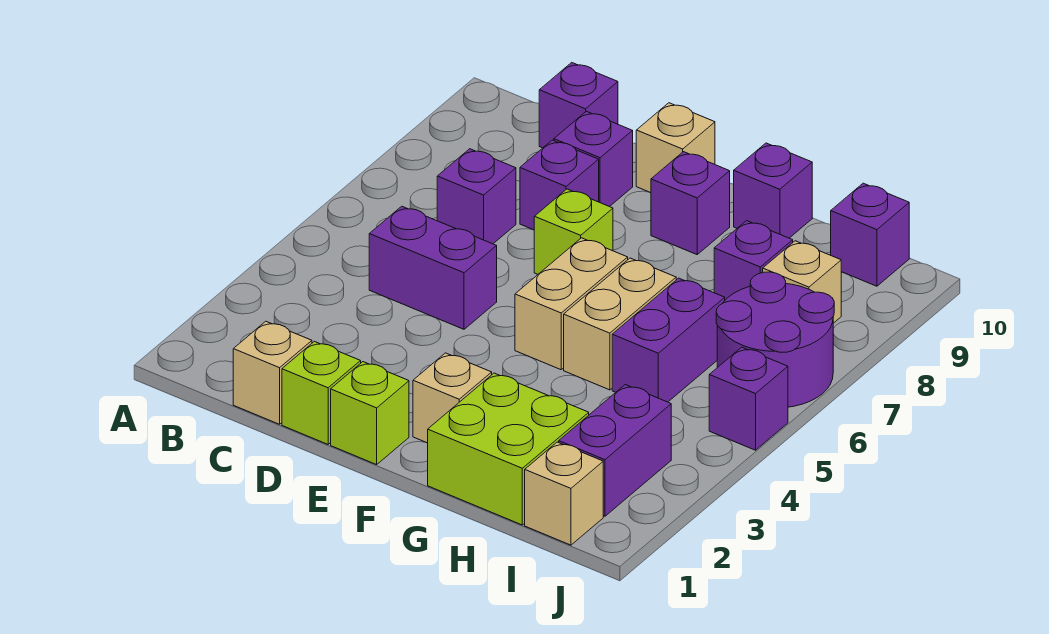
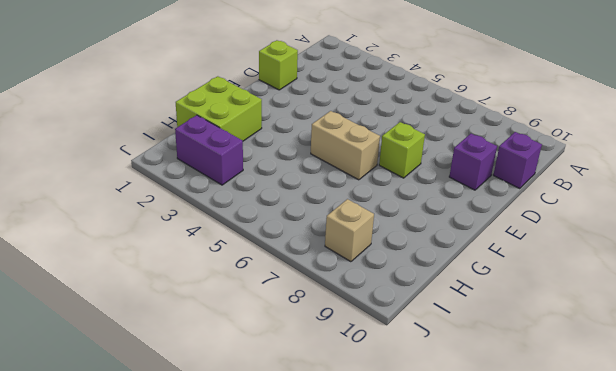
none -> tan 1x1 brick [233,321,312,424]
none -> purple 1x2 brick [369,206,497,329]
none -> purple 1x1 brick [437,149,516,244]

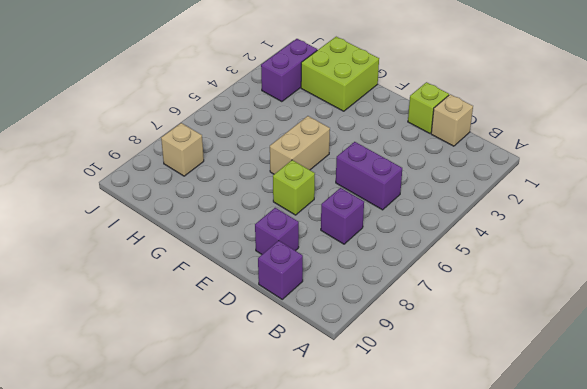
none -> purple 1x1 brick [520,140,599,230]
none -> lime 1x1 brick [331,362,409,465]
none -> tan 1x1 brick [636,103,715,193]

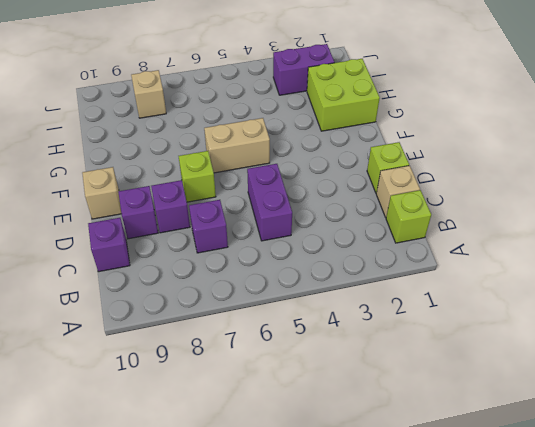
lime 1x1 brick [386,190,431,243] -> lime 1x1 brick moved to [331,362,409,465]
none -> tan 1x1 brick [413,353,492,443]
none -> purple 1x1 brick [651,152,730,255]
none -> tan 1x2 brick [564,258,676,390]

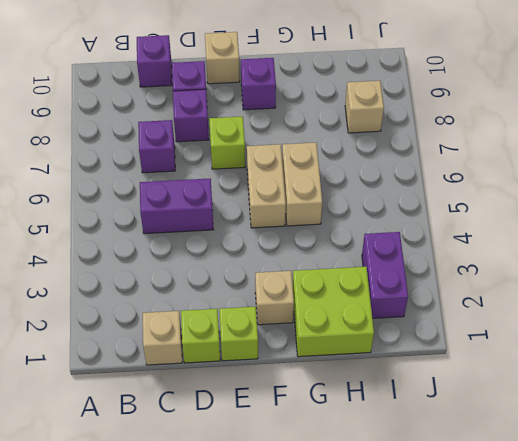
none -> purple 1x1 brick [734,143,812,238]
none -> purple 1x2 brick [612,278,725,402]
none -> purple 1x1 brick [714,221,793,300]

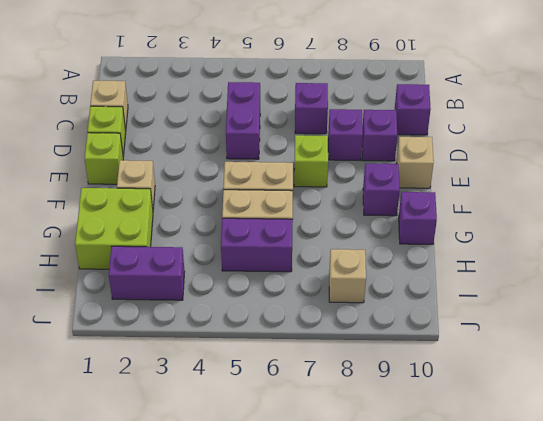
none -> purple 1x1 brick [714,221,793,300]
none -> tan 1x1 brick [525,442,603,545]
none -> purple 2x2 round brick [716,272,834,407]

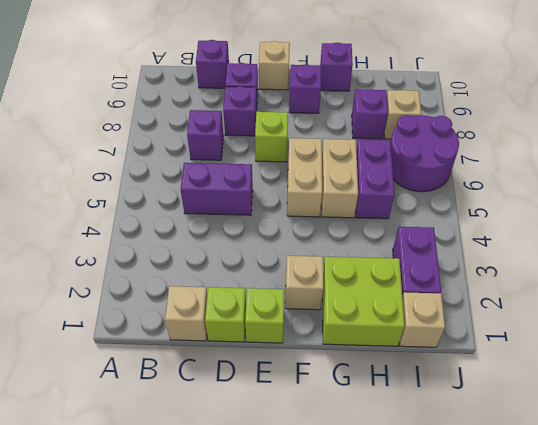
none -> purple 1x1 brick [831,183,909,286]
none -> purple 1x1 brick [709,347,788,450]

